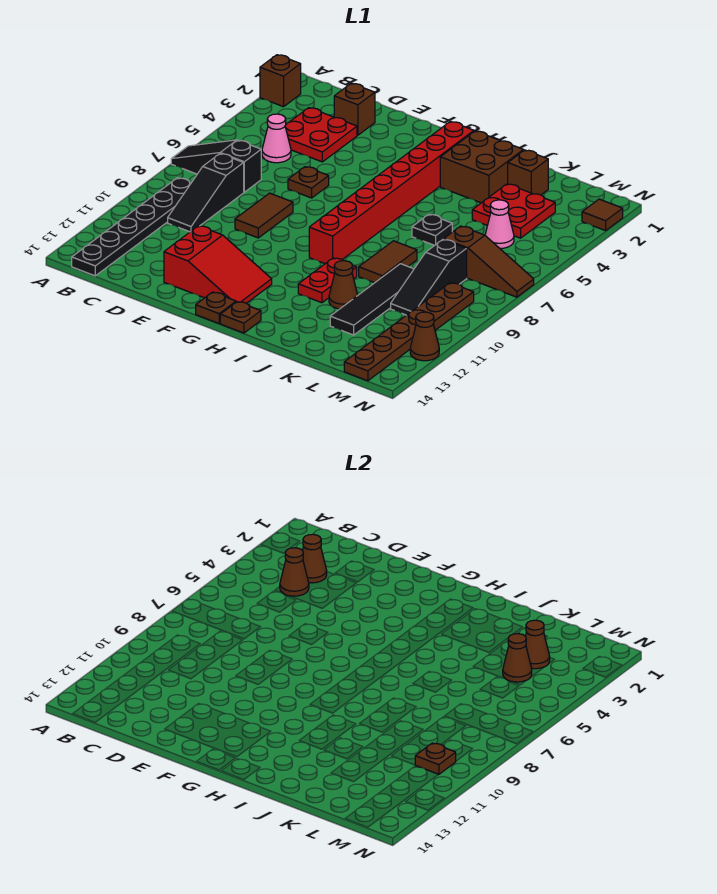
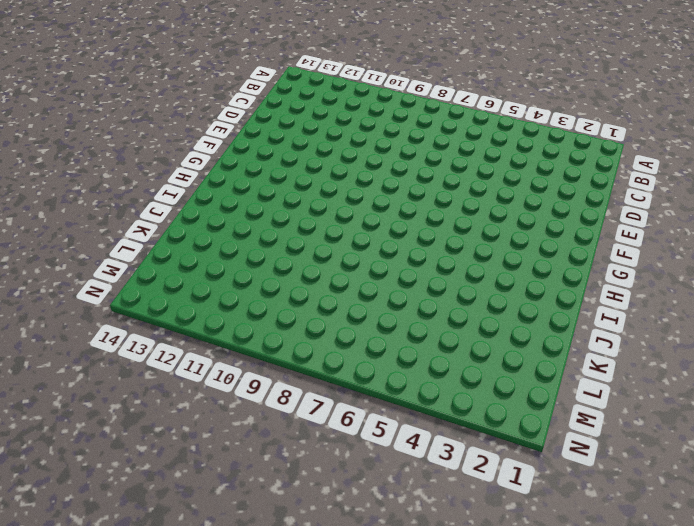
none -> brown 1x1 brick [260,55,301,107]
none -> black 1x3 slope [171,140,261,192]
none -> black 1x6 plate [72,178,191,276]
none -> red 2x2 plate [285,108,357,162]

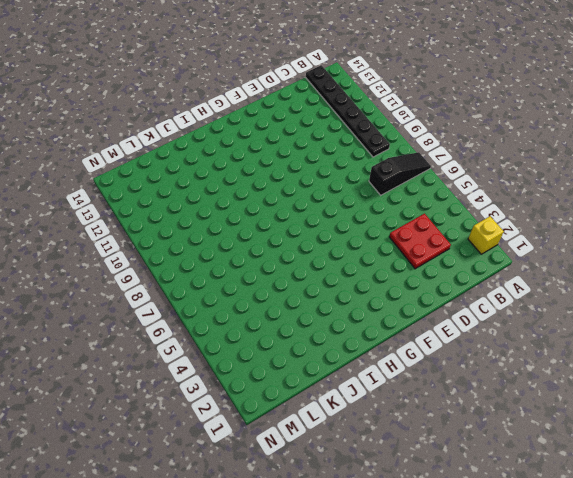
yellow 1x1 brick [468,216,504,254] -> brown 1x1 brick [260,55,301,107]
none -> pink 1x1 cone [262,114,291,163]
none -> black 1x3 slope [168,154,244,232]
none -> brown 1x1 brick [334,83,375,135]
none -> brown 1x1 plate [288,167,329,198]

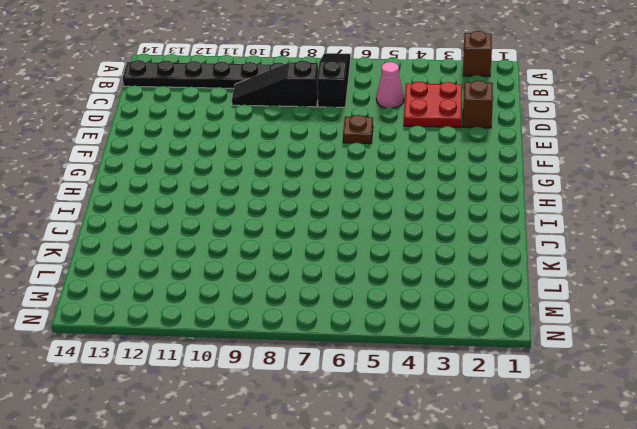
none -> brown 1x2 tile [235,193,293,238]
none -> red 2x3 slope [164,226,272,303]
none -> brown 1x1 plate [196,292,236,323]
none -> red 1x8 brick [309,121,474,264]

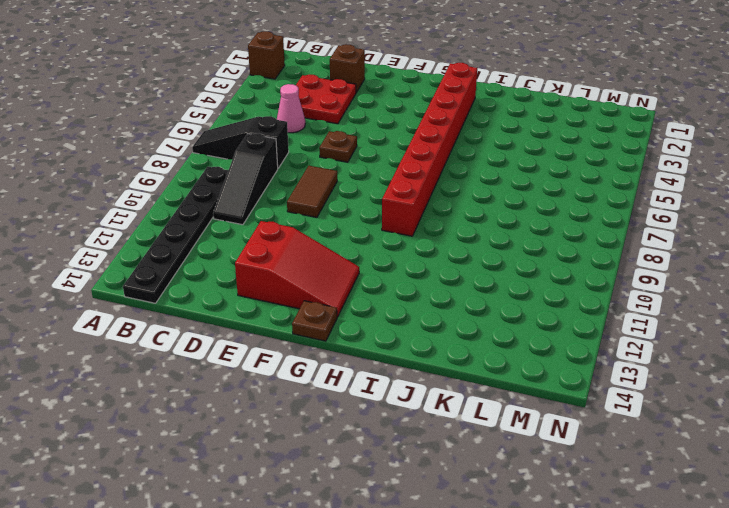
none -> brown 1x1 plate [220,302,261,333]
none -> brown 2x2 brick [440,131,524,203]
none -> red 1x2 plate [298,258,357,303]
none -> black 1x1 plate [412,214,452,245]

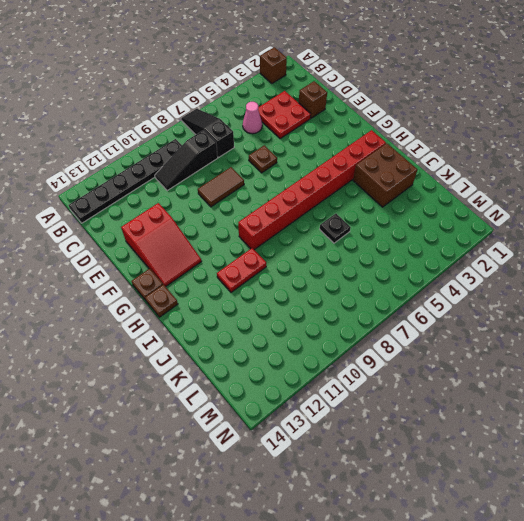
none -> brown 1x2 tile [359,241,417,283]
none -> brown 1x1 cone [329,261,358,309]
none -> brown 1x1 brick [508,150,548,195]
none -> red 2x2 plate [472,184,555,238]

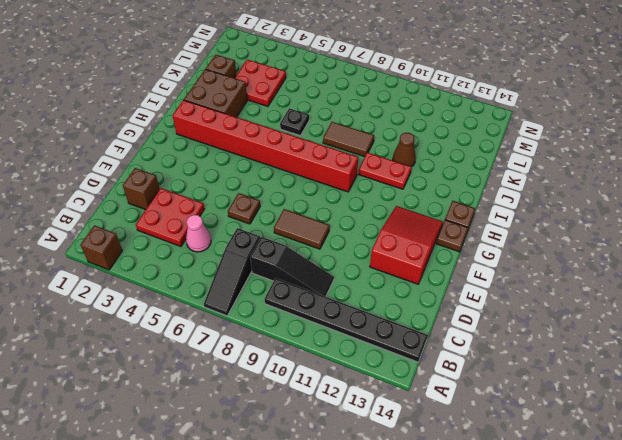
none -> black 1x4 tile [330,264,414,335]
none -> pink 1x1 cone [485,200,514,248]
none -> brown 1x3 slope [444,226,534,297]
none -> black 1x3 slope [391,239,467,315]

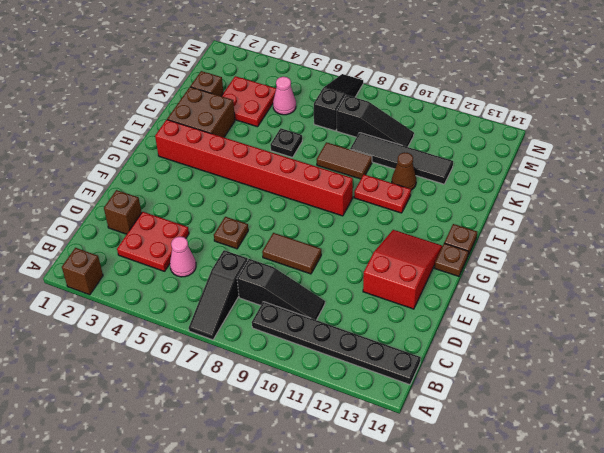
black 1x3 slope [314,74,363,131] -> brown 1x3 slope [444,226,534,297]
none -> brown 1x6 plate [344,283,474,381]
none -> brown 1x1 tile [582,199,623,231]
none -> brown 1x1 cone [410,312,439,361]
none -> brown 1x1 cone [302,534,327,583]

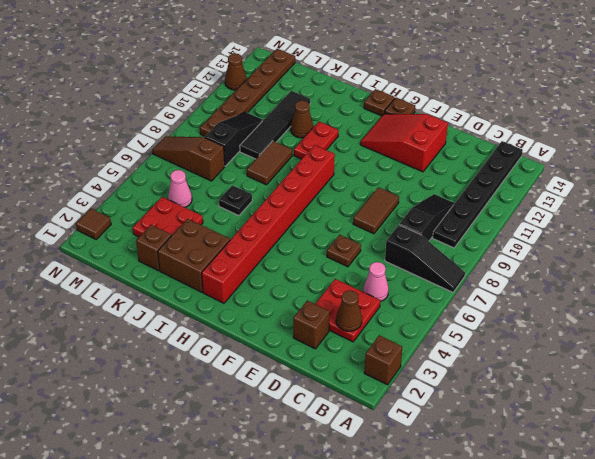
none -> brown 1x1 cone [280,548,309,596]
none -> brown 1x1 cone [526,620,550,669]
none -> brown 1x1 cone [503,634,532,682]
none -> brown 1x1 plate [415,743,456,775]

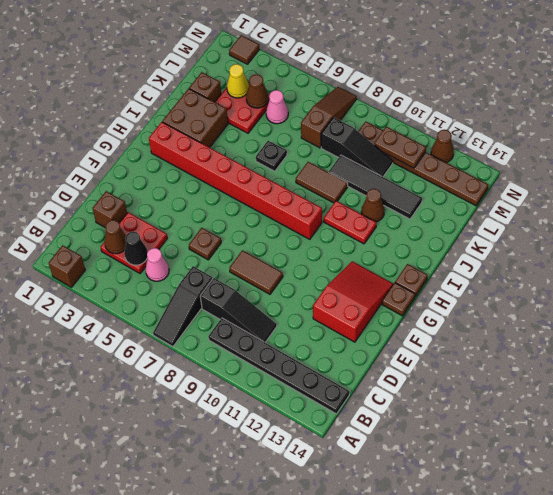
black 1x1 cone [124,232,148,265] -> brown 1x1 cone [280,548,309,596]
yellow 1x1 cone [227,64,249,98] -> brown 1x1 cone [526,620,550,669]
brown 1x2 plate [374,127,426,168] -> brown 1x1 plate [415,743,456,775]

